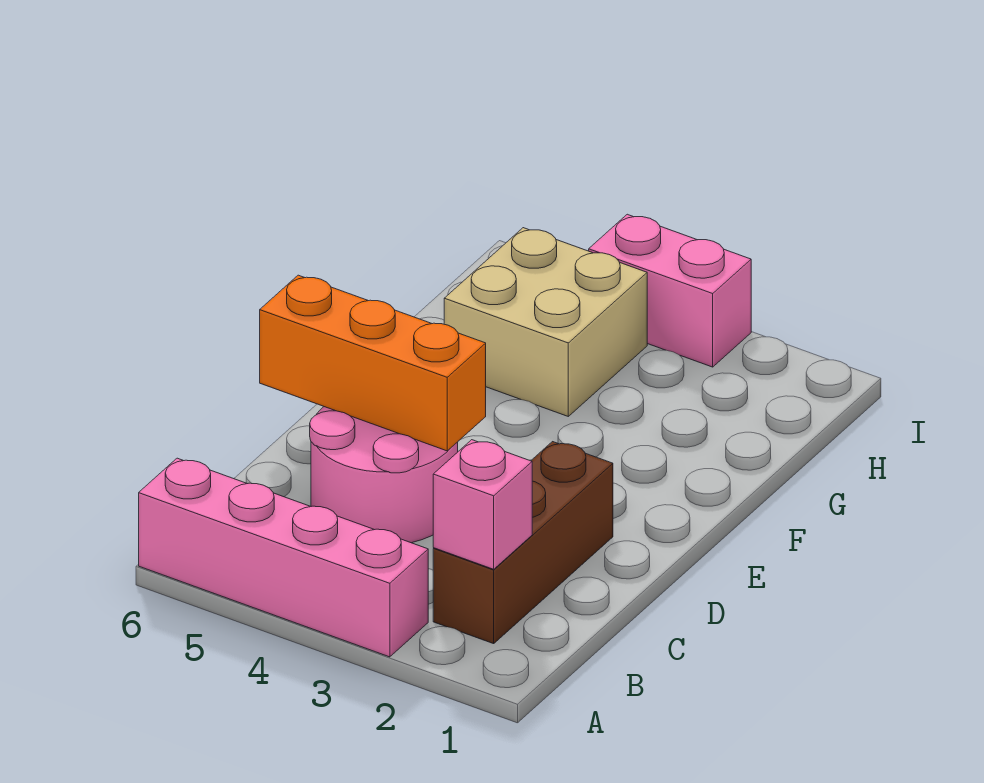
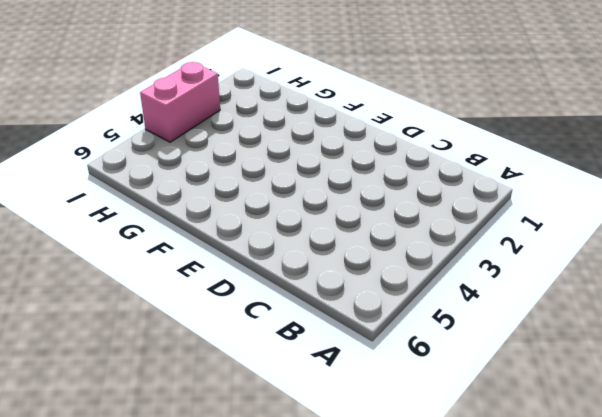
none -> pink 1x4 brick [139,458,428,657]
none -> brown 1x3 brick [433,442,613,644]

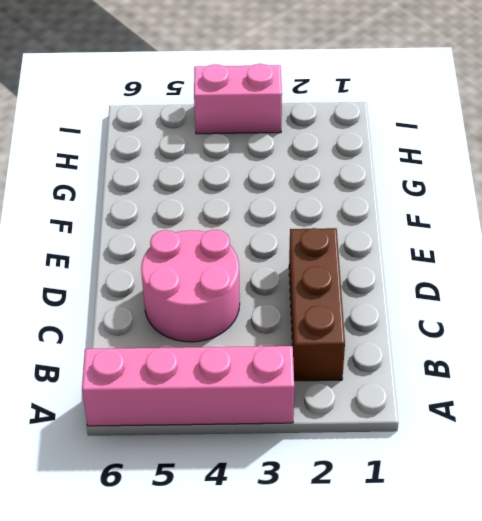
none -> tan 2x2 brick [444,228,647,416]
none -> pink 1x1 brick [433,440,532,569]

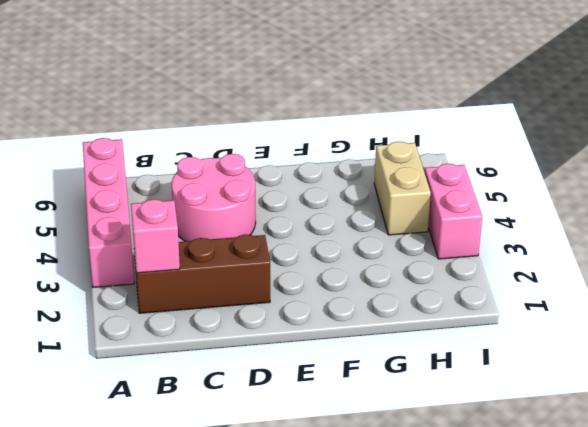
tan 1x2 brick [374,142,431,235] -> tan 2x2 brick [444,228,647,416]
none -> orange 1x3 brick [260,275,486,451]

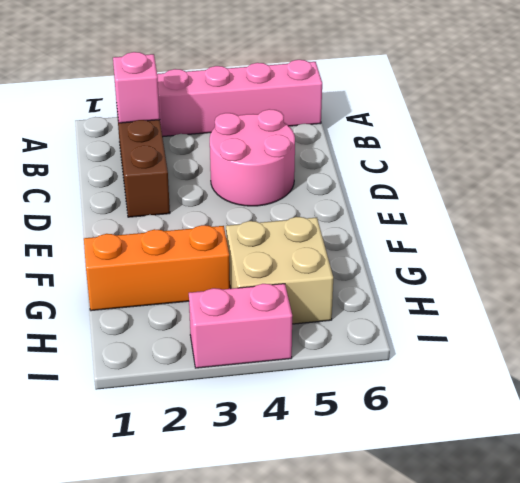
orange 1x3 brick [84,225,230,311] -> orange 1x3 brick moved to [260,275,486,451]

